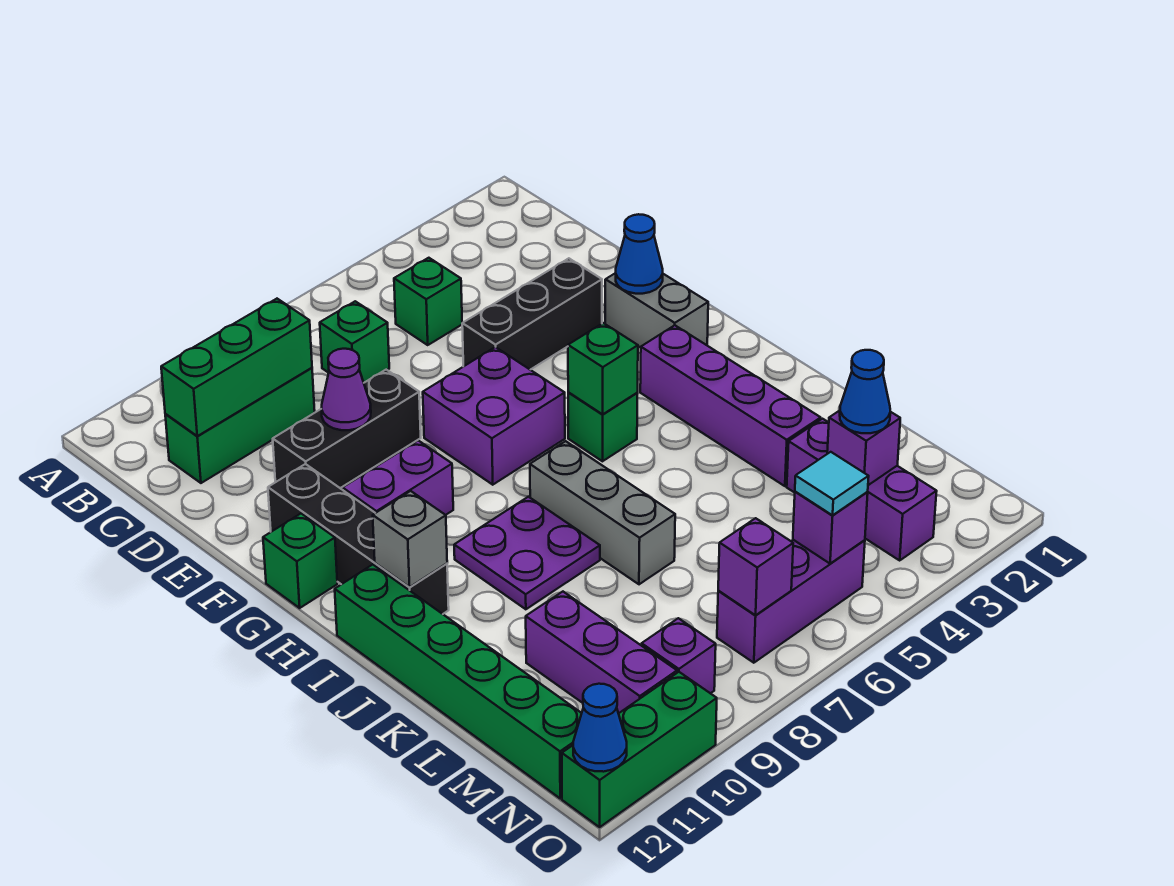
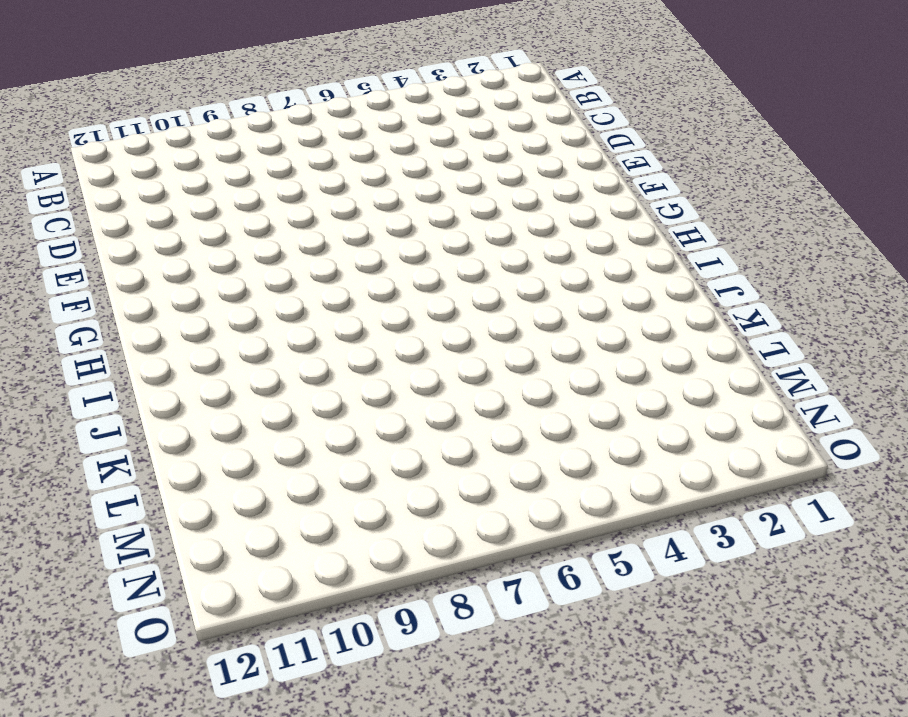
none -> green 1x1 brick [394,258,462,345]
none -> green 1x1 brick [320,301,389,383]
none -> green 1x3 brick [165,368,315,483]
none -> black 1x3 brick [462,258,602,370]

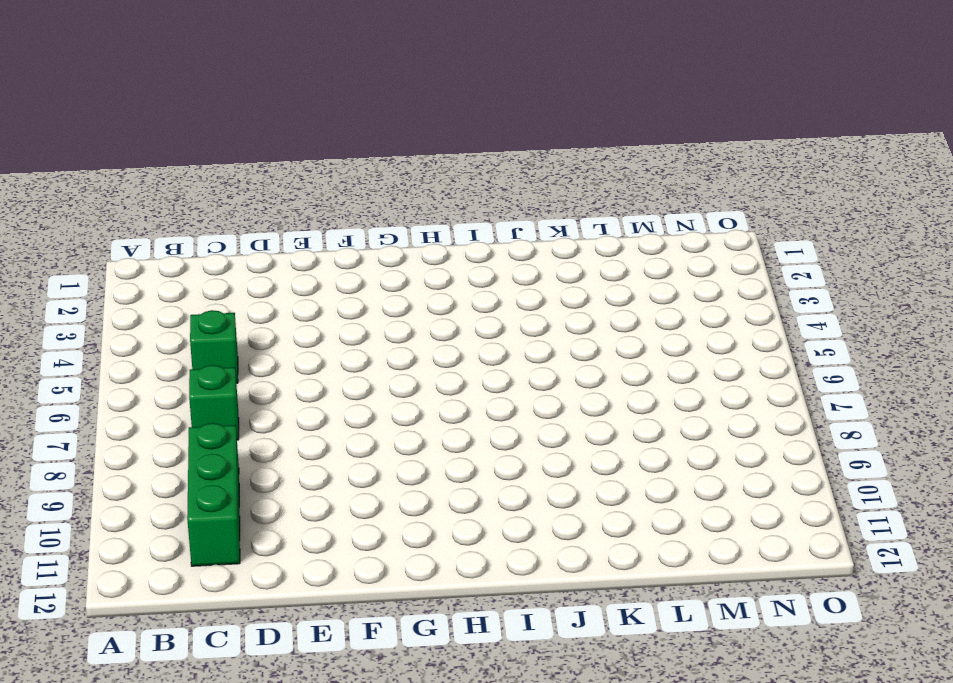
none -> black 1x3 brick [462,258,602,370]
none -> black 1x3 brick [273,370,421,488]
none -> grey 1x2 brick [605,273,708,348]
none -> purple 2x2 brick [423,347,565,485]

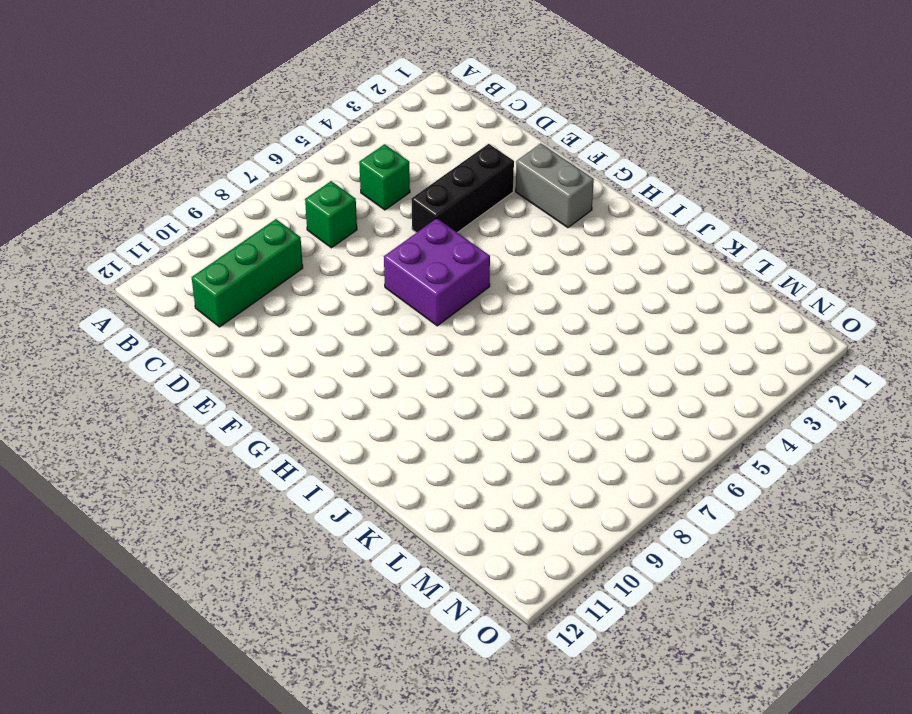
none -> black 1x3 brick [273,370,421,488]
none -> black 1x4 brick [268,464,449,614]
none -> purple 1x2 brick [343,441,453,515]
none -> green 1x1 brick [263,514,337,608]

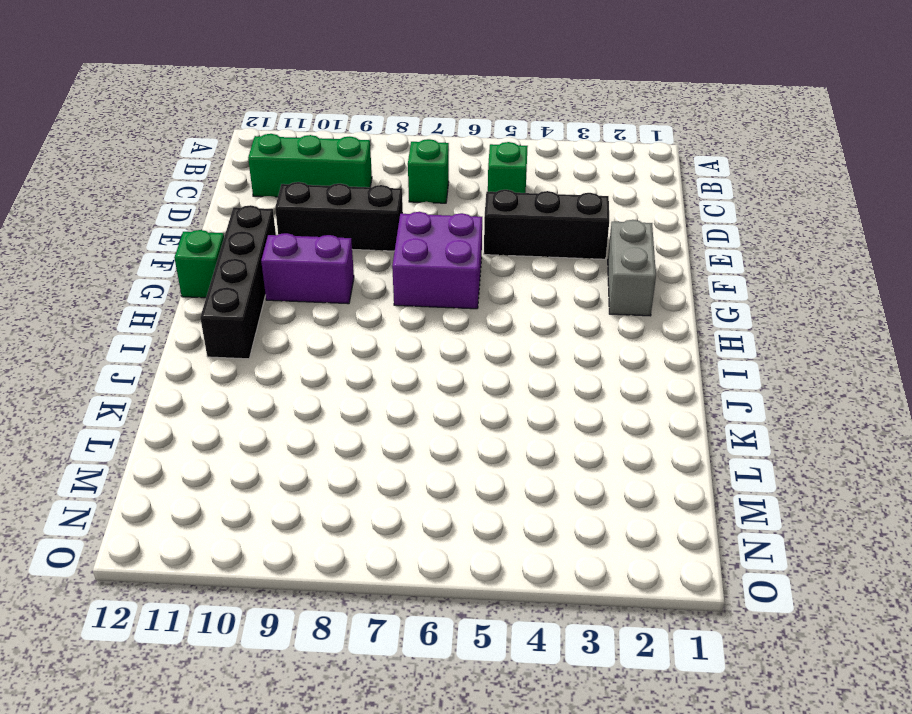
none -> purple 1x4 brick [640,325,821,486]
none -> green 1x1 brick [568,392,638,461]
none -> grey 1x3 brick [530,441,675,584]
none -> purple 2x2 plate [454,497,600,609]

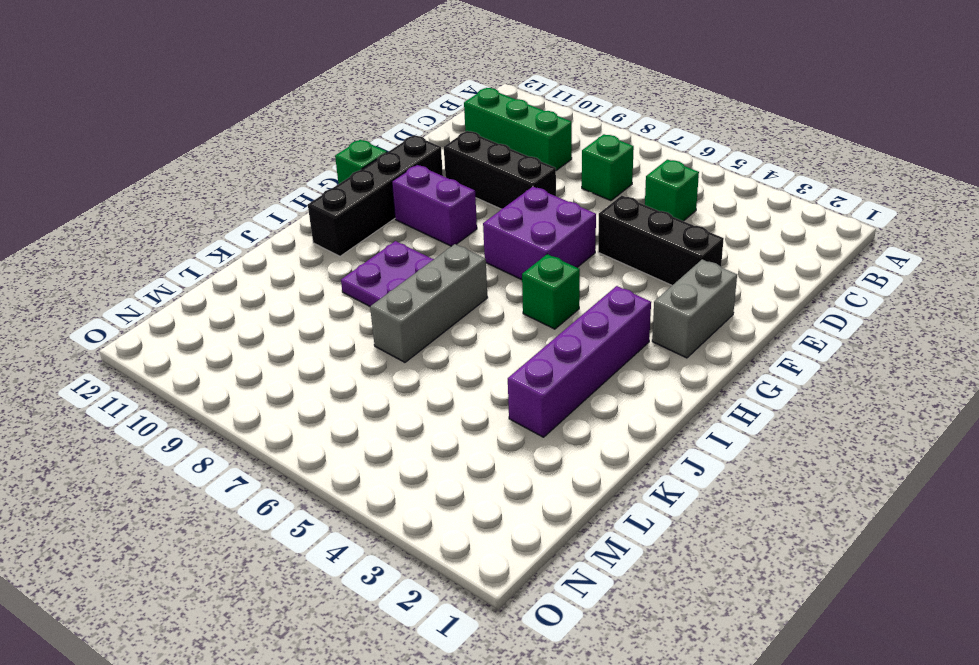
none -> green 1x6 brick [335,565,582,798]
none -> purple 1x3 brick [787,419,937,560]
none -> purple 1x3 brick [526,592,677,713]
none -> purple 1x3 brick [717,540,865,663]

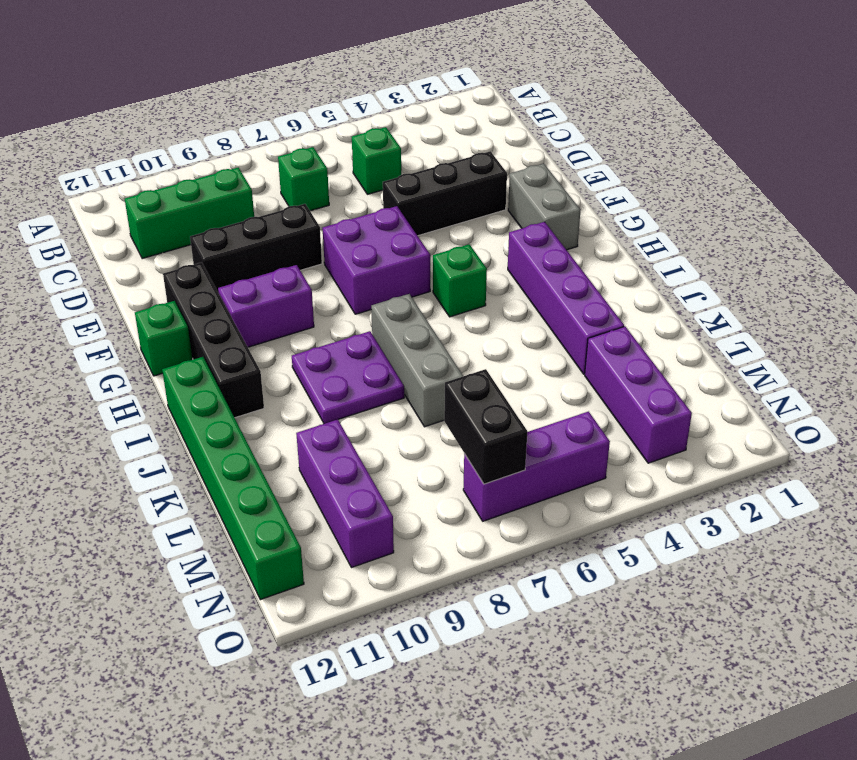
black 1x2 brick [444,369,528,484] -> purple 1x1 brick [718,518,793,615]
none -> purple 1x1 brick [642,618,716,693]
none -> green 1x3 brick [562,672,717,827]
none -> green 1x3 brick [161,299,312,436]
none -> purple 1x1 cone [321,349,371,430]

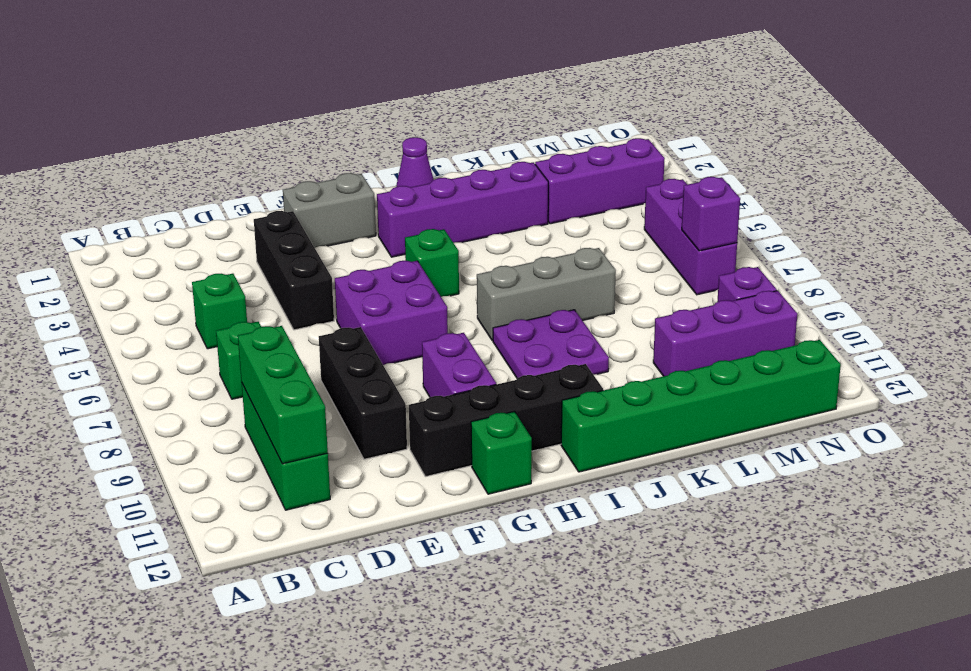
purple 1x1 cone [396,137,434,187] -> purple 1x1 cone moved to [321,349,371,430]
none -> green 1x3 brick [562,672,717,827]
none -> blue 1x1 cone [616,214,663,294]
none -> green 1x1 brick [568,323,638,414]
none -> grey 1x1 brick [373,491,447,587]

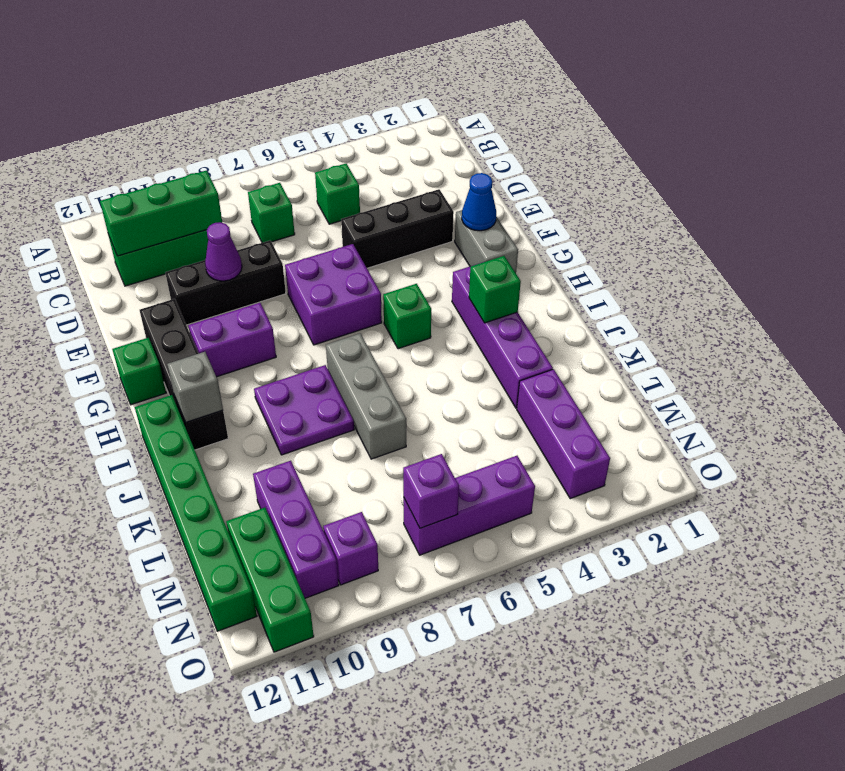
green 1x1 brick [469,256,521,323] -> green 1x1 brick moved to [568,323,638,414]
green 1x3 brick [226,508,314,652] -> green 1x3 brick turned to [562,672,717,827]
none -> purple 1x1 brick [827,410,900,485]
none -> purple 1x1 brick [793,492,868,564]
none -> blue 1x1 cone [573,684,627,772]
none -> blue 1x1 cone [840,350,890,433]

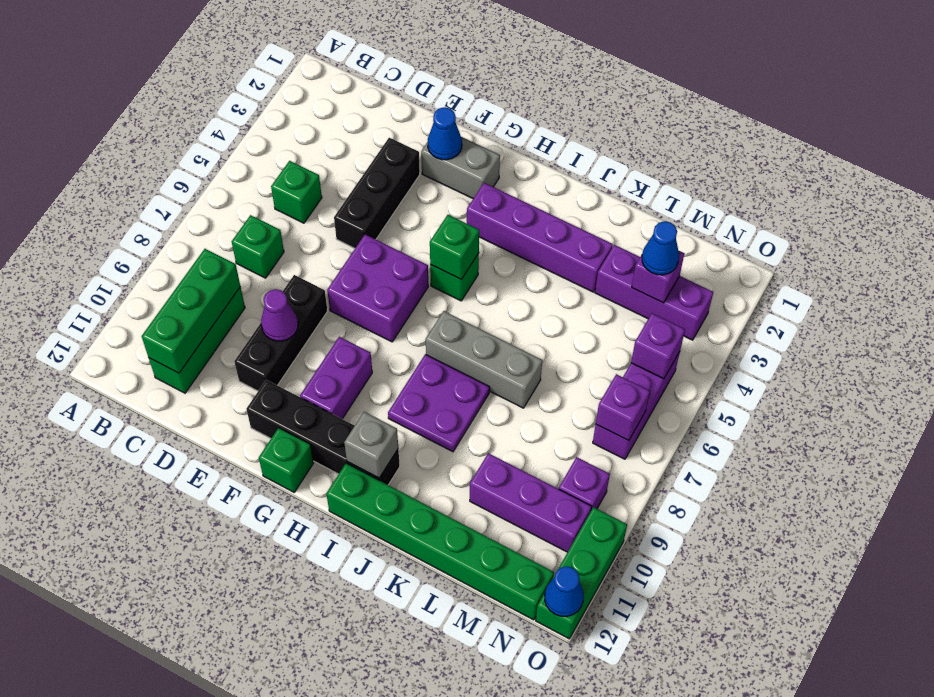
none -> cyan 1x1 tile [795,452,869,515]

